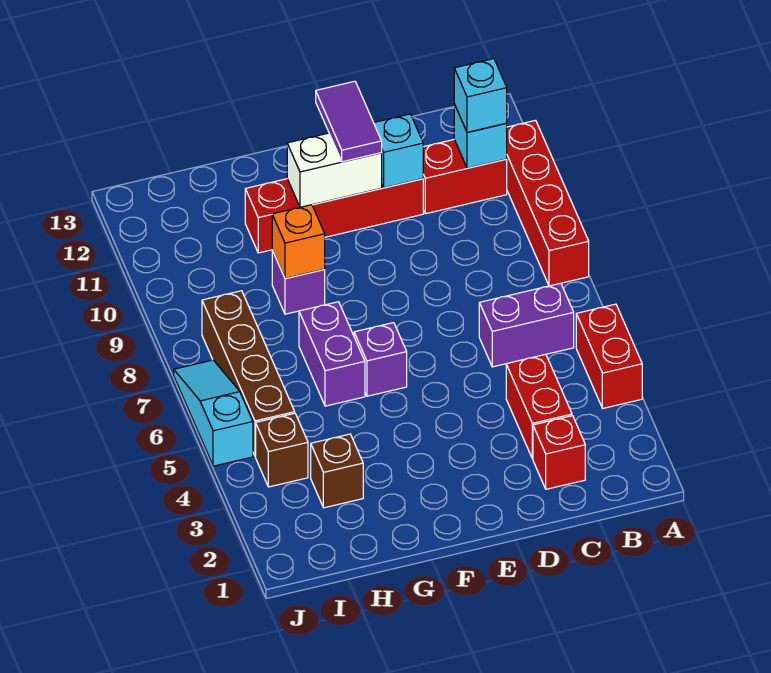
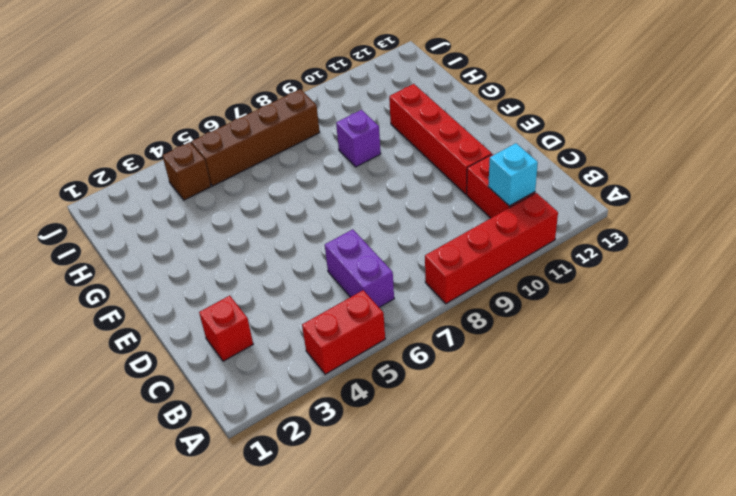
none -> red 1x2 brick [506,354,572,459]
none -> purple 1x1 brick [354,323,407,396]
none -> purple 1x2 brick [299,302,365,406]

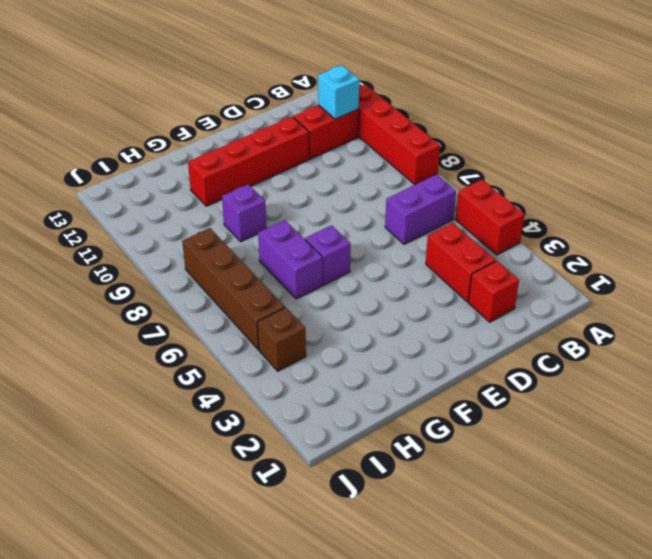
none -> brown 1x1 brick [311,434,363,508]
none -> cyan 1x3 slope [174,360,253,466]
none -> cyan 1x1 brick [374,114,423,188]

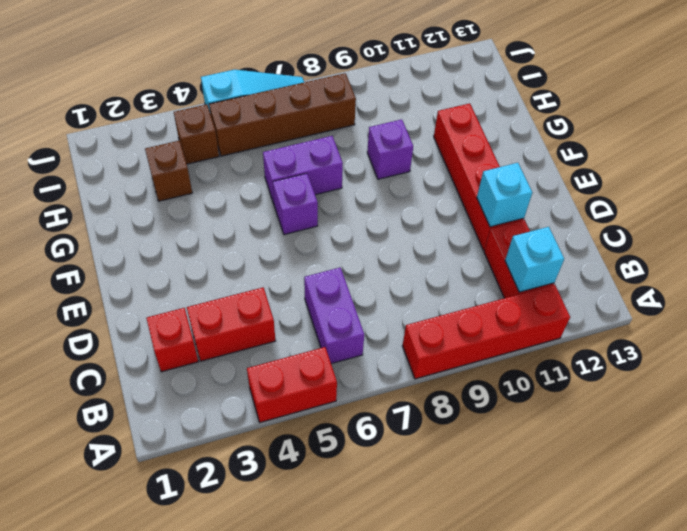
none -> white 1x2 brick [287,133,382,207]
none -> orange 1x1 brick [272,205,325,279]
none -> cyan 1x1 brick [454,59,507,132]

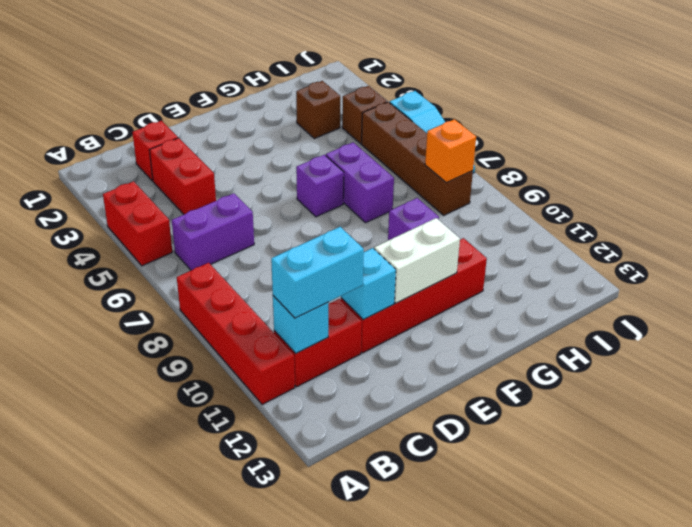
cyan 1x2 brick [271,227,364,318] -> cyan 1x1 brick [454,59,507,132]
orange 1x1 brick [425,119,476,183] -> orange 1x1 brick moved to [272,205,325,279]
none -> purple 1x2 tile [316,81,382,162]

